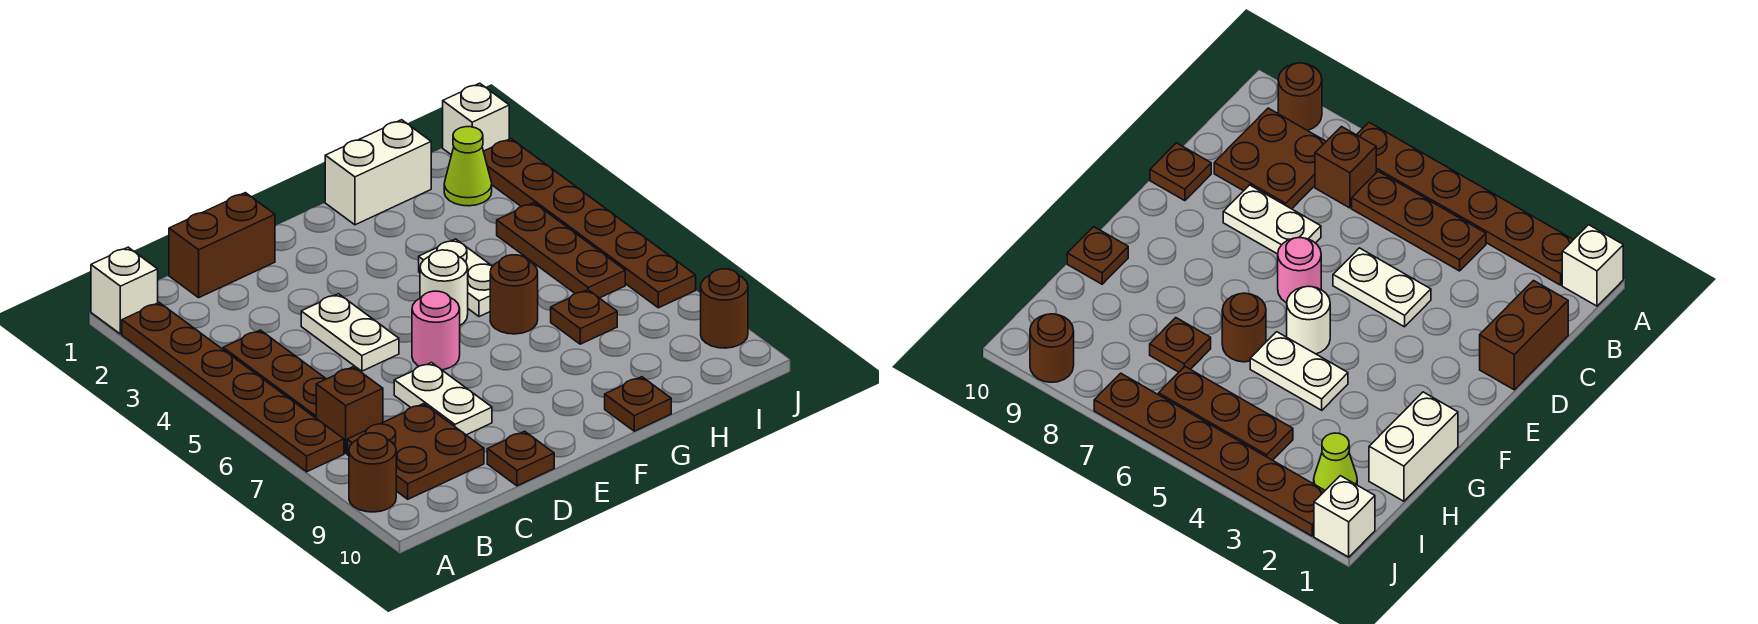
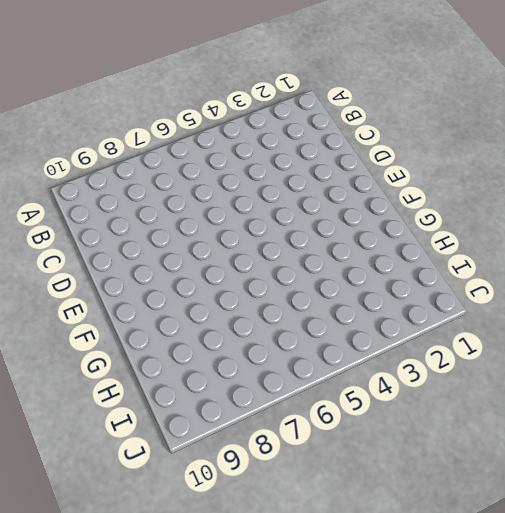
none -> white 1x1 brick [91,247,158,334]
none -> brown 1x6 plate [122,303,344,472]
none -> brown 1x1 round brick [349,433,396,512]

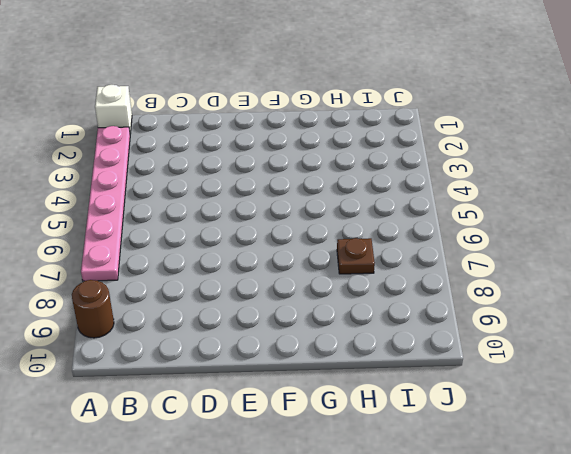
pink 1x6 plate [81,126,130,281] -> brown 1x6 plate [122,303,344,472]
none -> brown 1x3 plate [223,330,326,418]
none -> brown 1x1 brick [316,367,383,453]
none -> brown 2x2 plate [347,404,484,499]

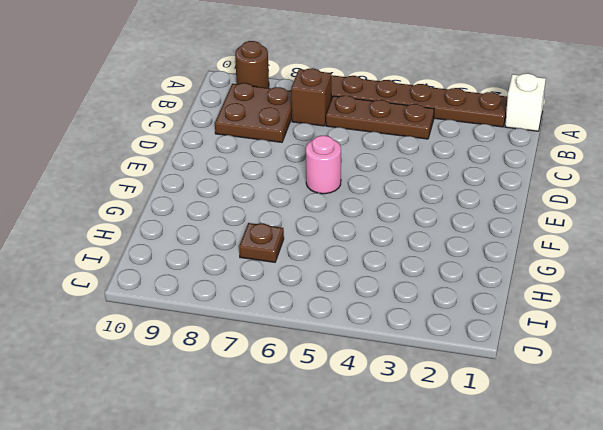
none -> brown 1x2 brick [169,193,275,298]
none -> white 1x2 plate [301,294,399,371]
none -> white 1x2 plate [394,363,492,435]

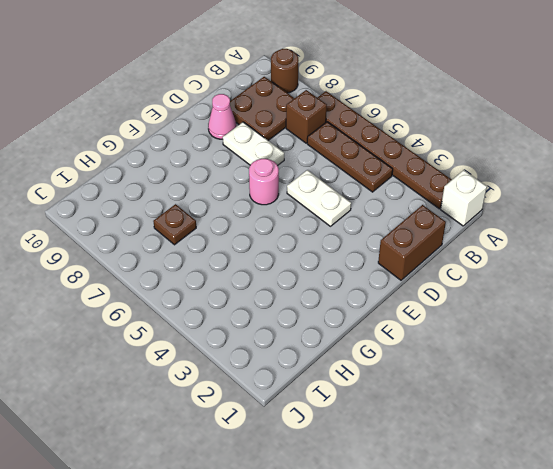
pink 1x1 cone [208,94,236,139] -> none
none -> brown 1x1 plate [487,431,554,486]
none -> white 1x1 round brick [420,250,468,325]
none -> white 1x2 brick [325,120,431,225]

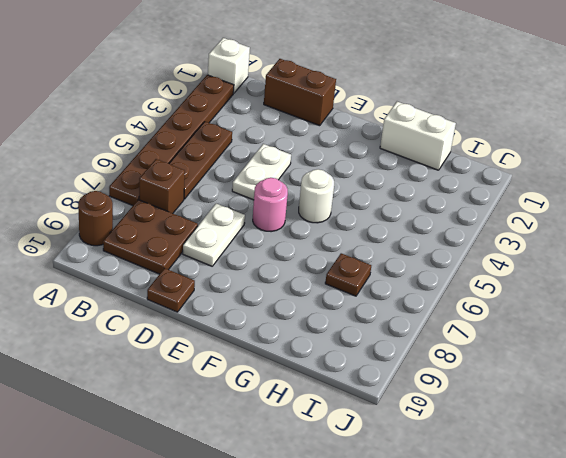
none -> white 1x2 plate [419,239,492,317]
none -> brown 1x1 round brick [490,255,538,334]
none -> brown 1x1 plate [605,377,671,431]

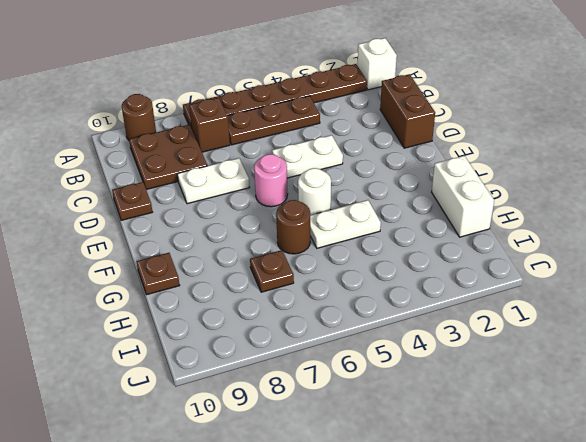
none -> lime 1x1 cone [444,127,492,206]
none -> brown 1x3 plate [497,203,625,298]
none -> white 1x1 brick [443,83,509,155]

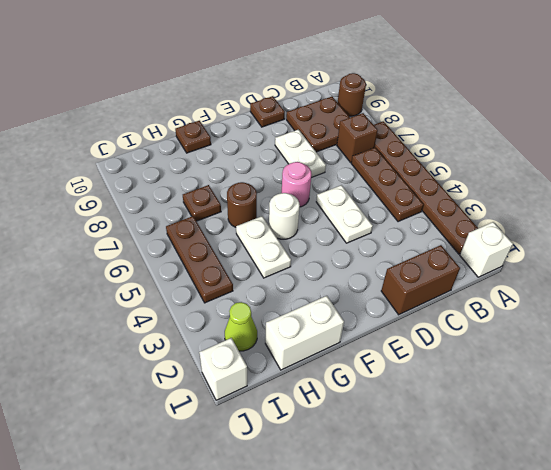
none -> brown 1x6 plate [483,139,696,308]
none -> brown 1x1 round brick [701,269,748,348]

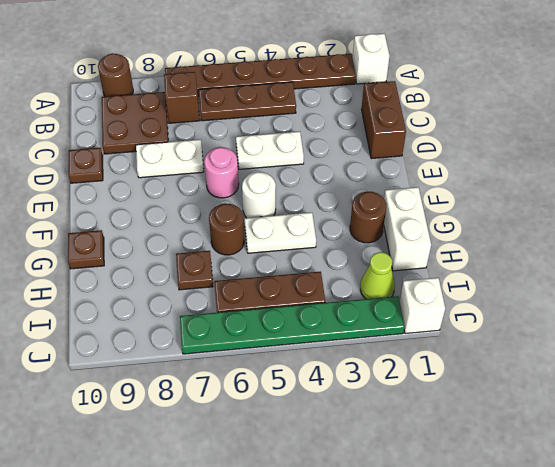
brown 1x1 round brick [350,192,386,243] -> brown 1x1 round brick moved to [701,269,748,348]
green 1x6 plate [180,296,405,354] -> brown 1x6 plate [483,139,696,308]

